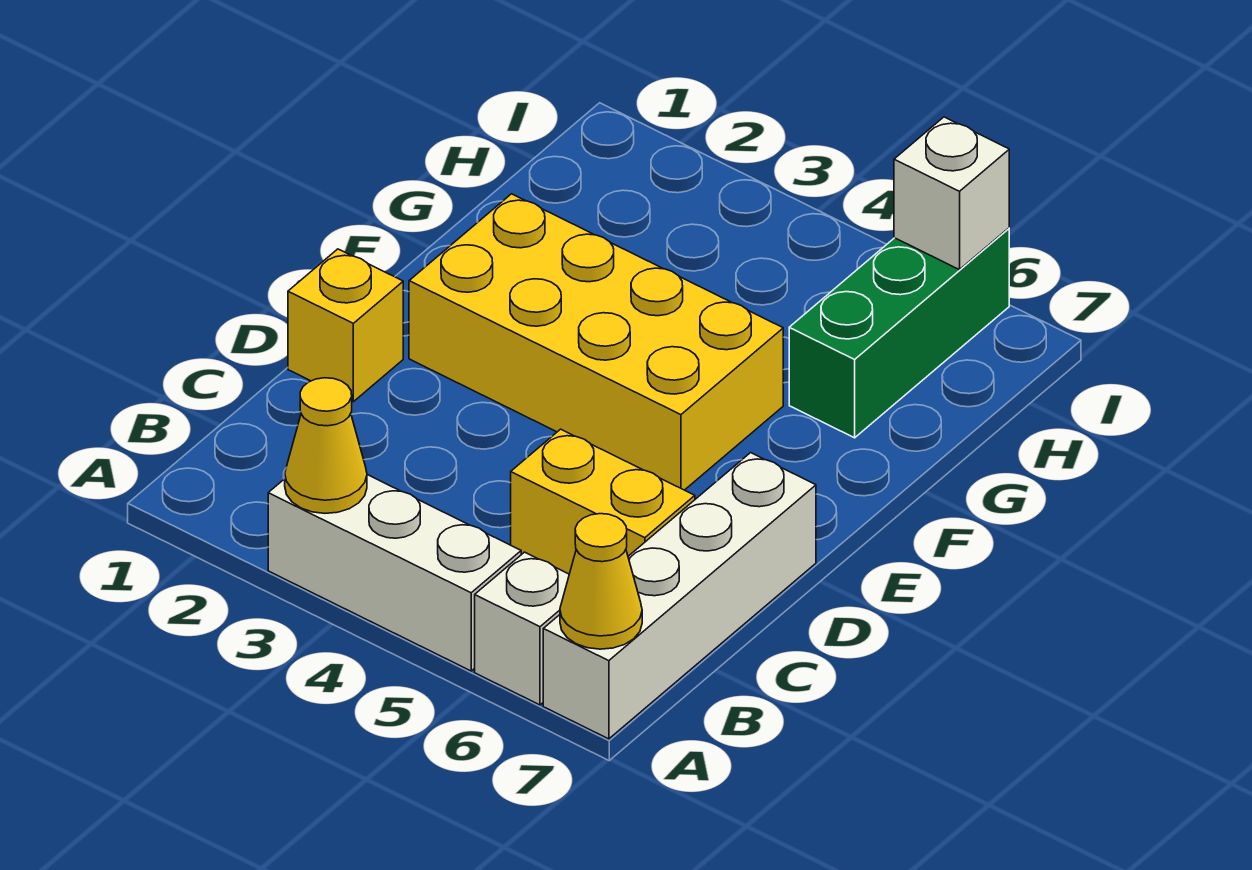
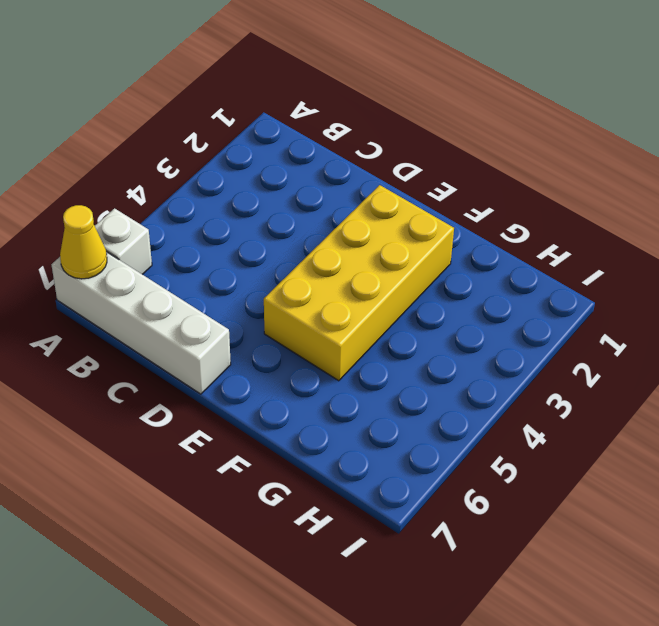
none -> white 1x3 brick [268,475,521,671]
none -> yellow 1x2 brick [511,429,695,574]

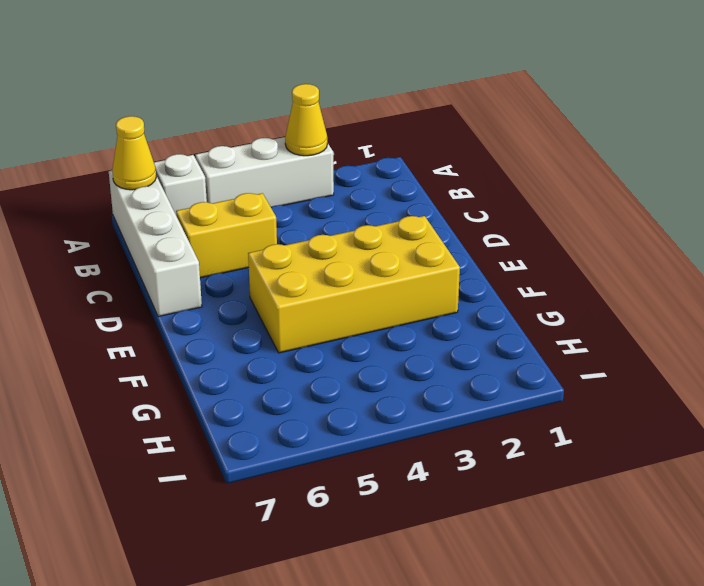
none -> yellow 1x1 brick [288,249,403,402]
none -> green 1x3 brick [789,228,1009,438]

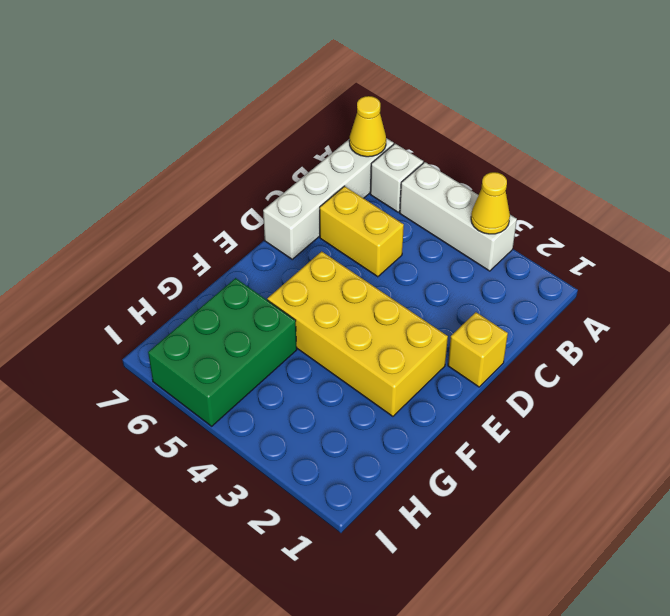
green 2x3 brick [148,278,297,426] -> green 1x3 brick [789,228,1009,438]
none -> white 1x1 brick [894,117,1009,270]

